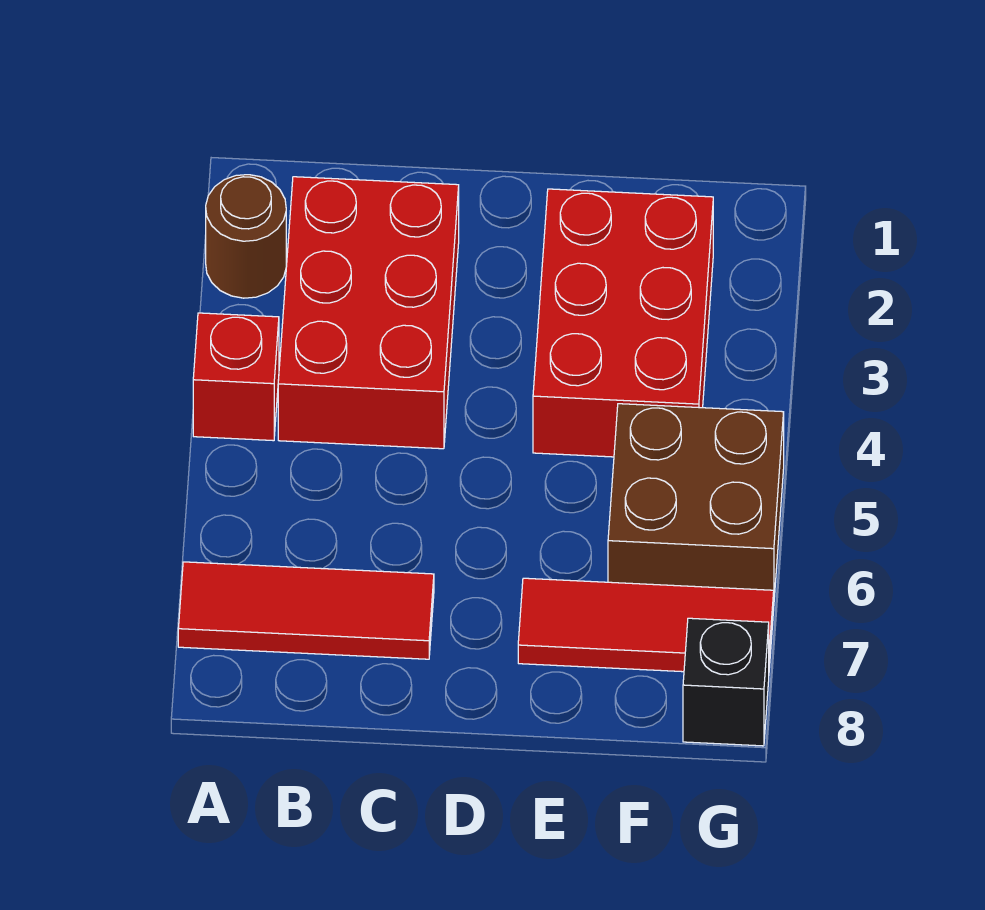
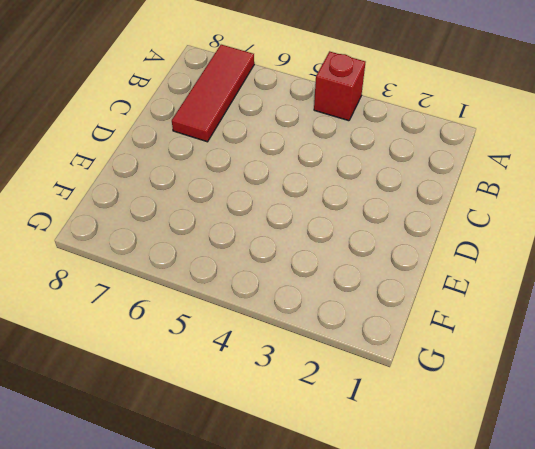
none -> brown 1x1 round brick [206,175,286,298]
none -> red 2x3 brick [278,177,459,449]

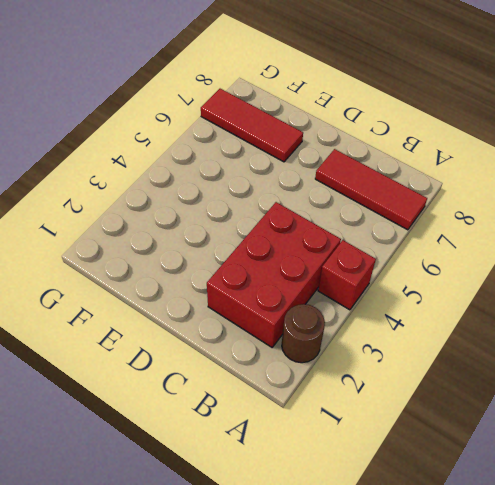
none -> red 2x3 brick [533,189,713,457]
none -> brown 2x2 brick [608,404,784,597]

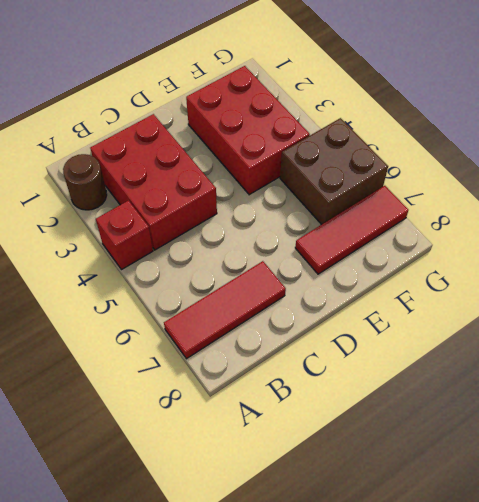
none -> black 1x1 brick [683,618,769,746]

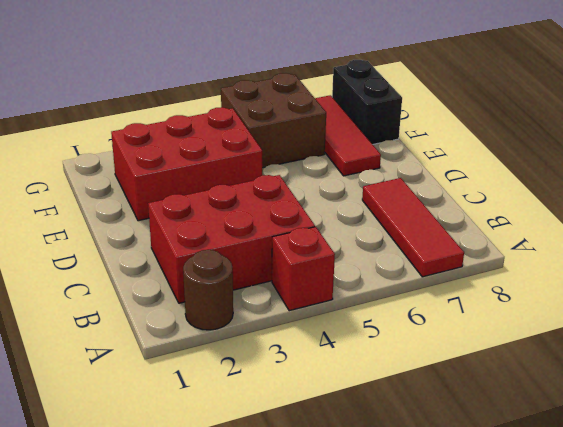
black 1x2 brick [332,60,402,145] -> black 1x1 brick [683,618,769,746]

